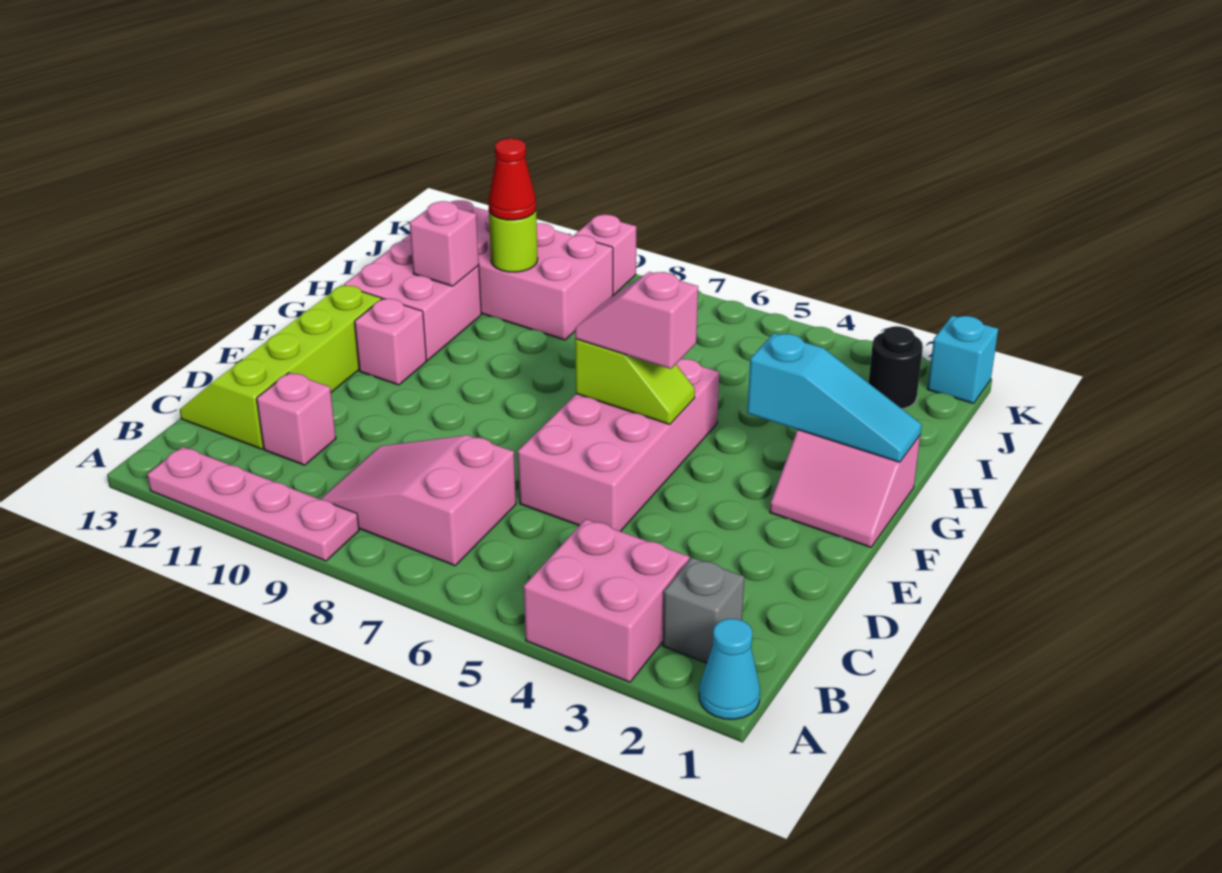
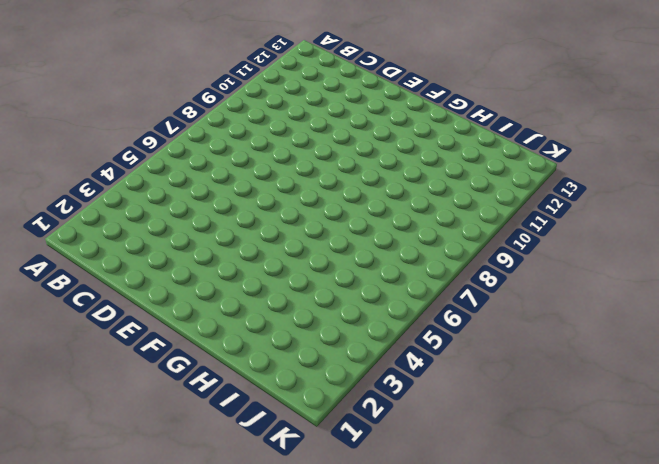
none -> cyan 1x1 cone [699,619,760,719]
none -> pink 2x2 brick [524,519,689,682]
none -> pink 1x4 plate [147,447,359,561]

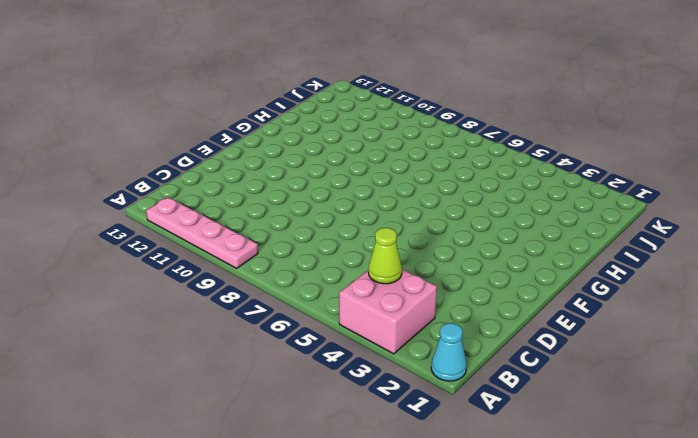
lime 1x1 cone [368,228,402,284] -> none
none -> grey 1x1 brick [663,558,744,663]
none -> pink 2x3 slope [320,435,516,566]
none -> pink 1x1 brick [257,373,336,465]

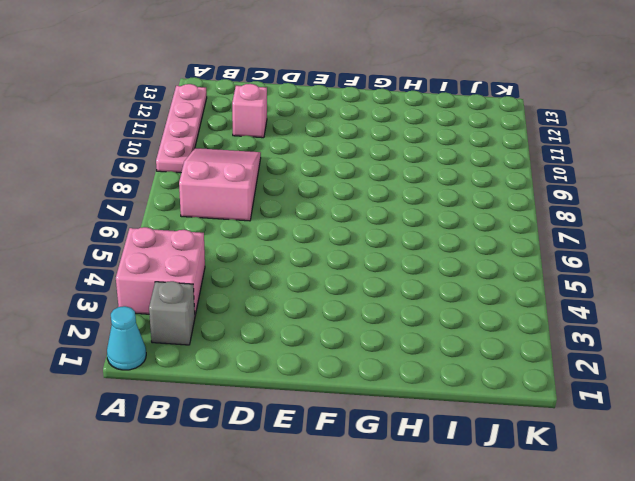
none -> lime 2x4 slope [180,285,381,449]
none -> pink 2x4 brick [518,359,719,531]
none -> pink 2x2 slope [770,430,920,547]

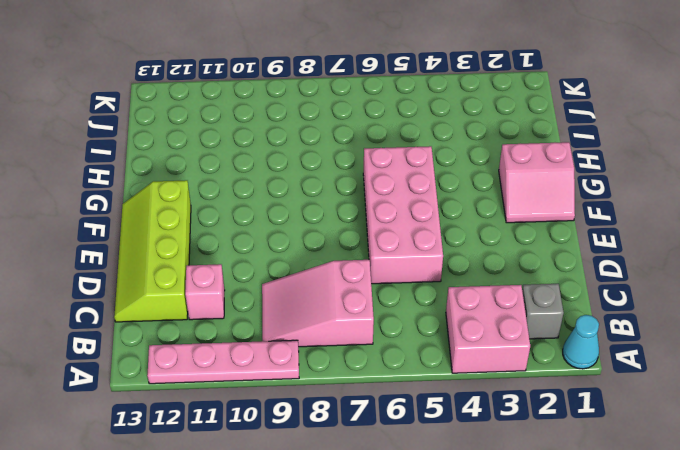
none -> pink 1x1 brick [355,299,427,385]
none -> pink 2x2 brick [344,241,481,360]
none -> pink 2x4 brick [402,200,613,340]

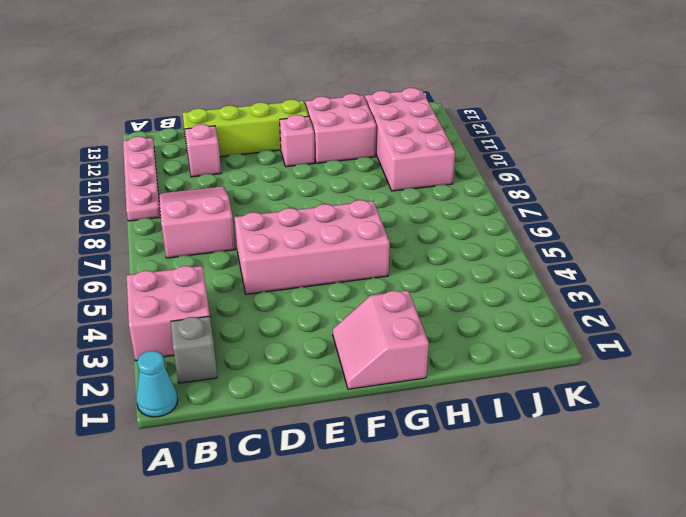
none -> black 1x1 round brick [869,326,923,409]
none -> cyan 1x1 brick [928,316,998,404]
none -> pink 1x1 brick [575,215,636,295]

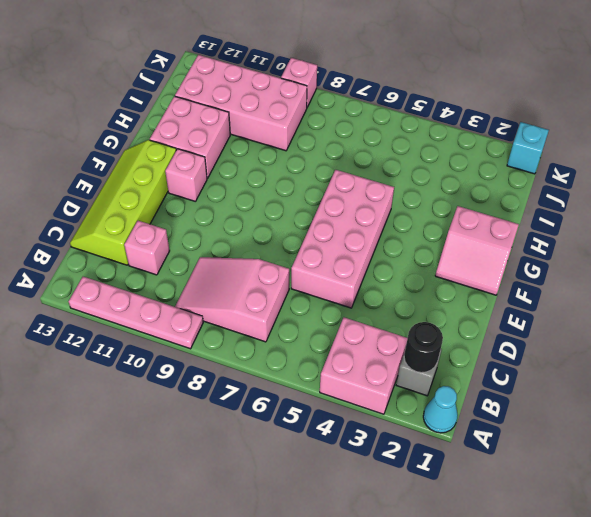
black 1x1 round brick [404,322,443,373] -> black 1x1 round brick moved to [869,326,923,409]
none -> lime 1x2 slope [575,339,695,424]
none -> cyan 1x3 slope [747,333,922,462]
none -> pink 1x1 brick [410,201,479,286]

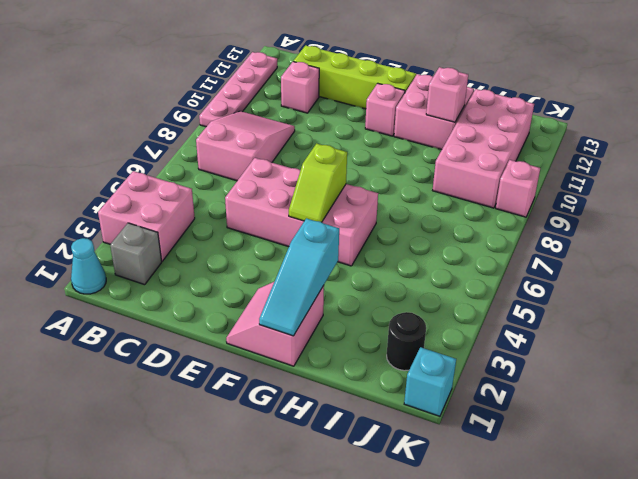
none -> lime 1x1 round brick [489,211,538,272]
none -> pink 1x2 slope [575,272,698,369]
none -> red 1x1 cone [488,139,536,220]

